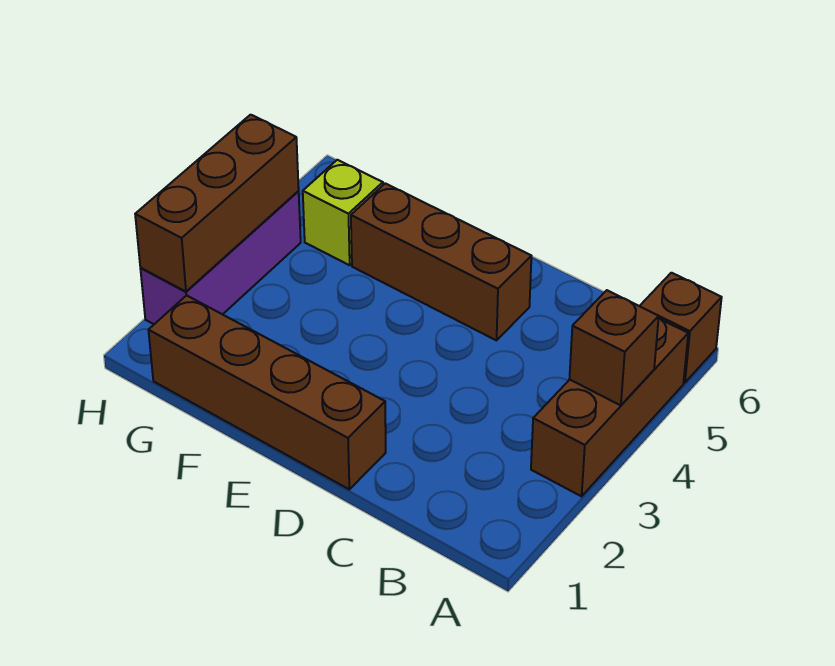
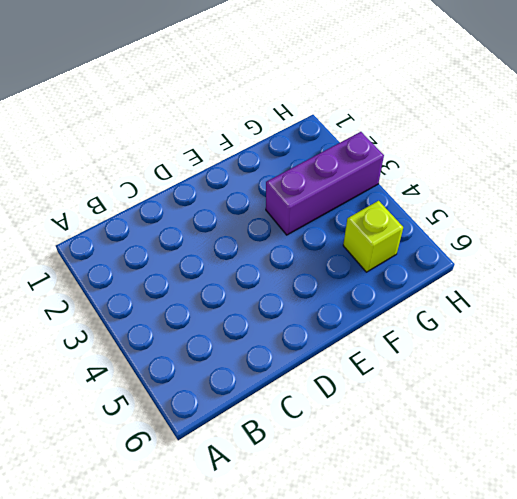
purple 1x3 brick [266,132,384,235] -> purple 1x3 brick turned to [140,191,301,324]
none -> brown 1x3 brick [531,319,688,496]
none -> brown 1x1 brick [640,273,722,383]

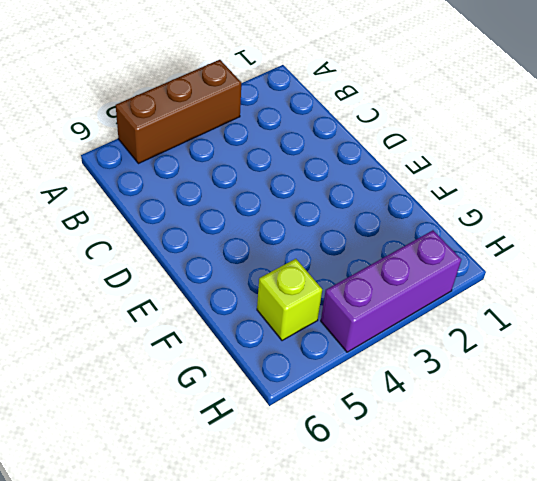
none -> brown 1x1 brick [640,273,722,383]
none -> brown 1x4 brick [148,295,386,489]

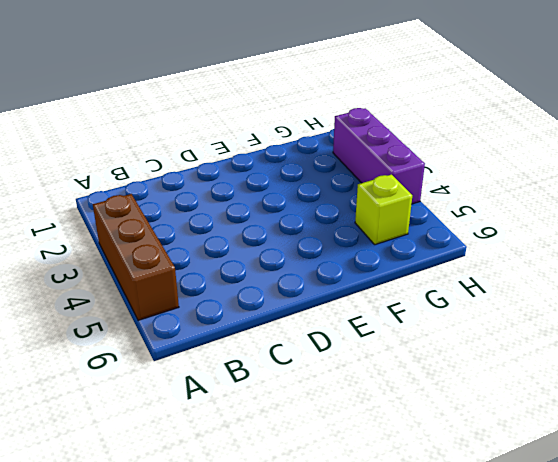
none -> brown 1x1 brick [640,273,722,383]
none -> brown 1x4 brick [148,295,386,489]

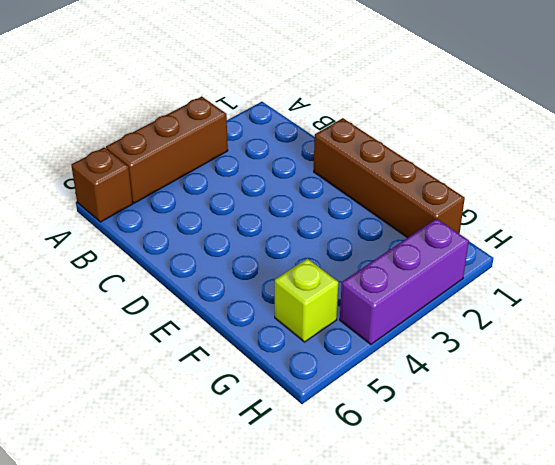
none -> brown 1x3 brick [351,183,531,340]
none -> brown 1x1 brick [569,290,659,405]

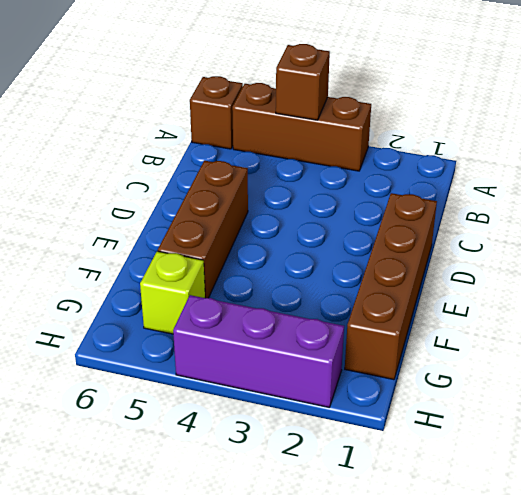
none -> brown 1x3 brick [135,115,299,292]

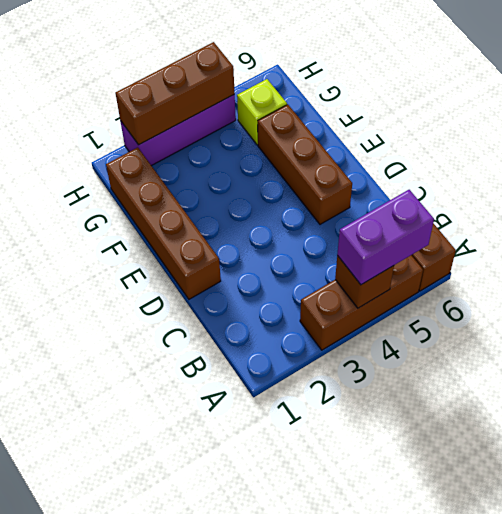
purple 1x2 brick [337,190,434,285] -> none

